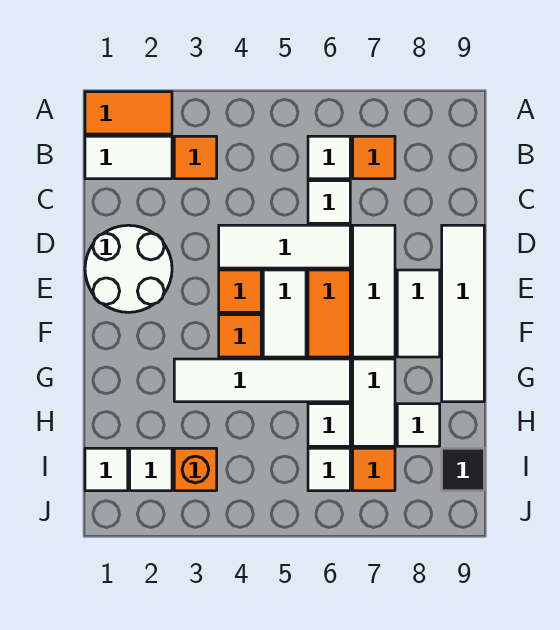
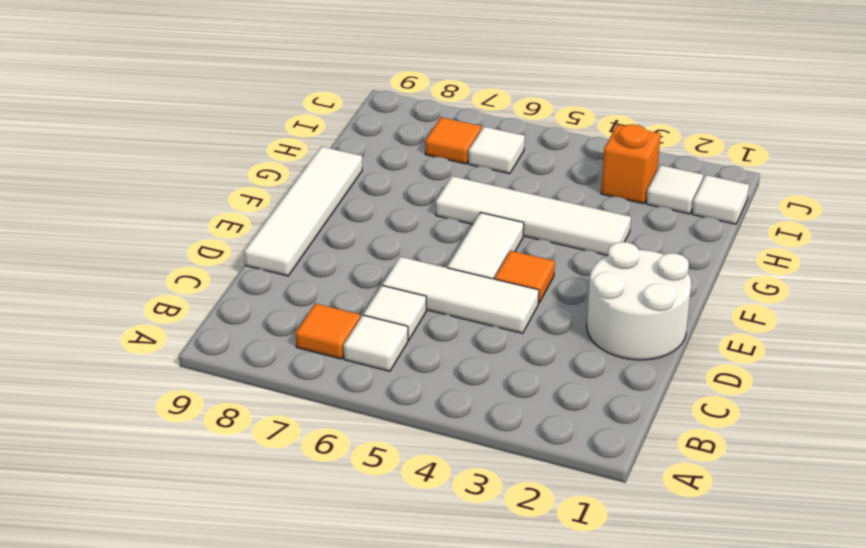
none -> orange 1x2 tile [85,92,172,134]
none -> white 1x2 tile [85,136,172,179]
none -> orange 1x1 tile [174,136,217,179]

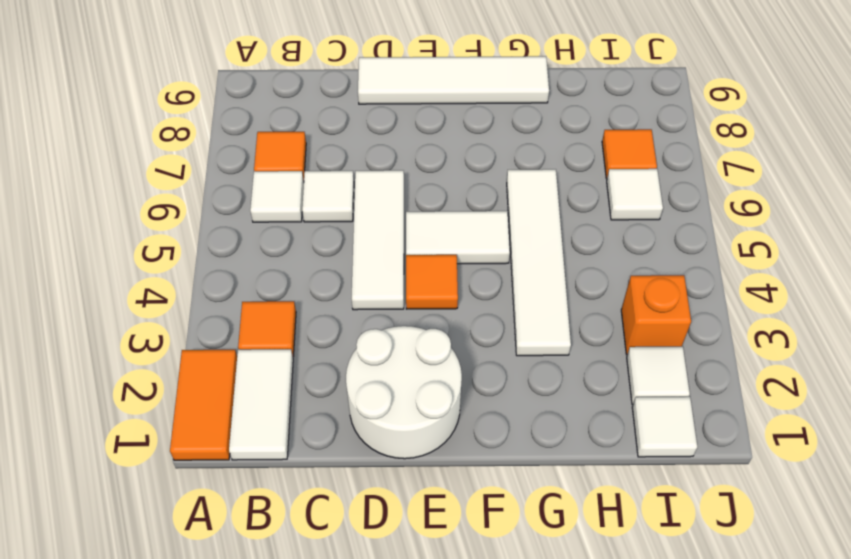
none -> white 1x3 tile [353,225,395,357]
none -> orange 1x2 tile [308,270,350,357]
none -> white 1x2 tile [397,270,440,357]

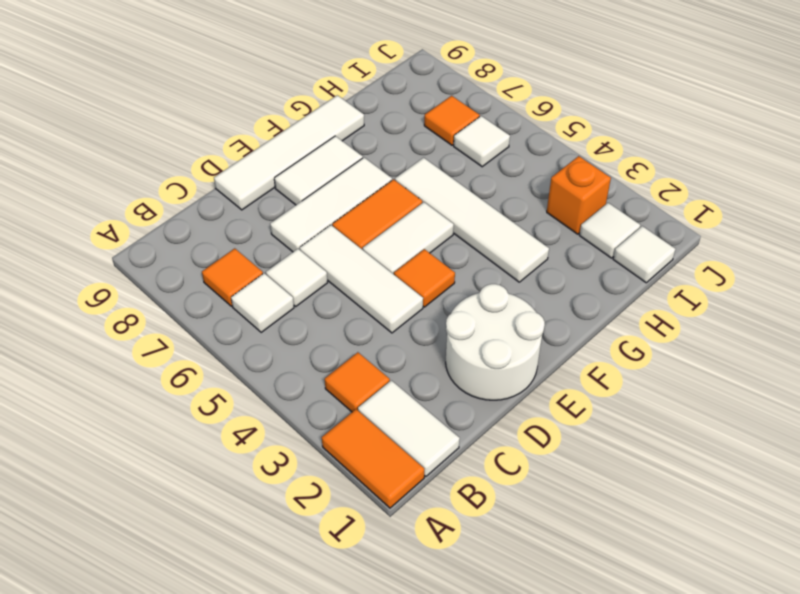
none -> orange 1x1 tile [219,315,261,357]
none -> white 1x2 tile [353,359,395,446]
none -> white 1x1 tile [308,404,350,446]

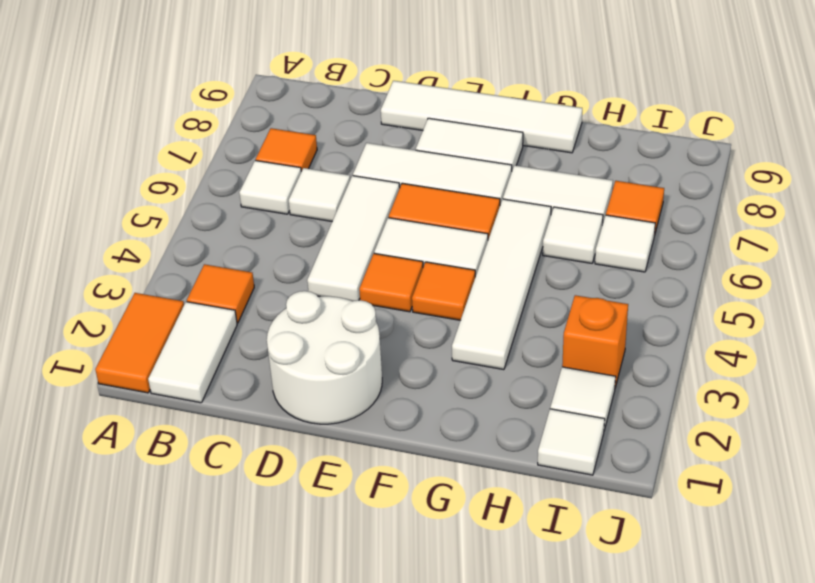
none -> white 1x1 tile [397,404,440,446]
none -> black 1x1 tile [442,448,484,491]

